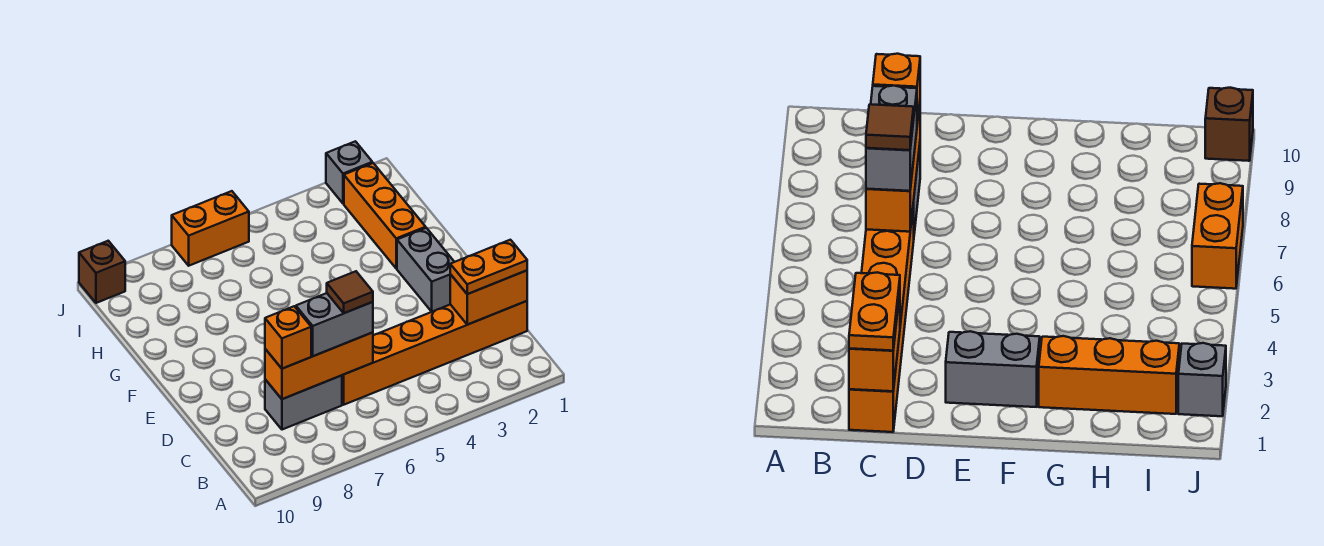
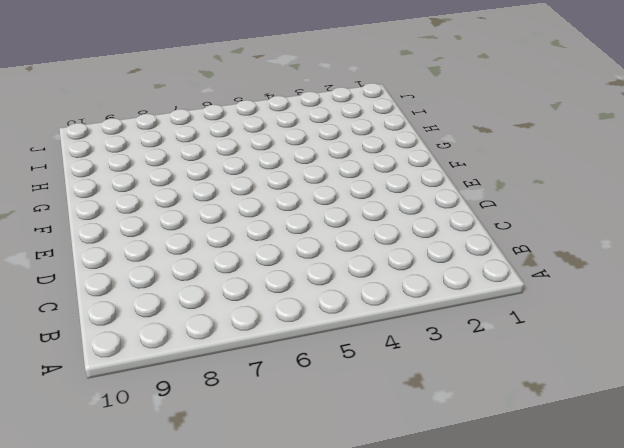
none -> orange 1x6 brick [342,301,527,405]
none -> grey 1x2 brick [265,375,342,430]
none -> grey 1x2 brick [397,228,454,312]

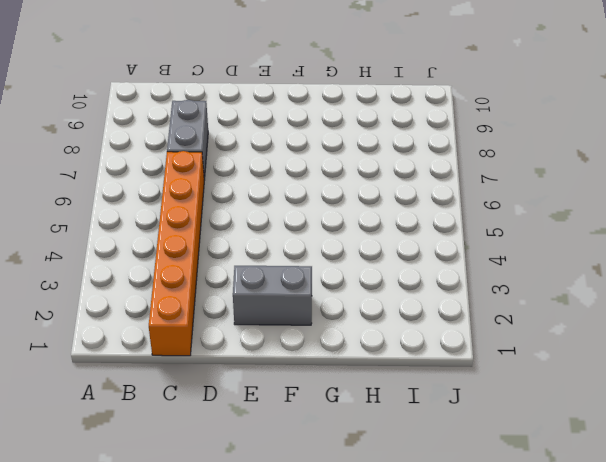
none -> orange 1x3 brick [344,163,426,269]
none -> grey 1x1 brick [326,141,372,204]
none -> orange 1x2 brick [172,191,249,266]

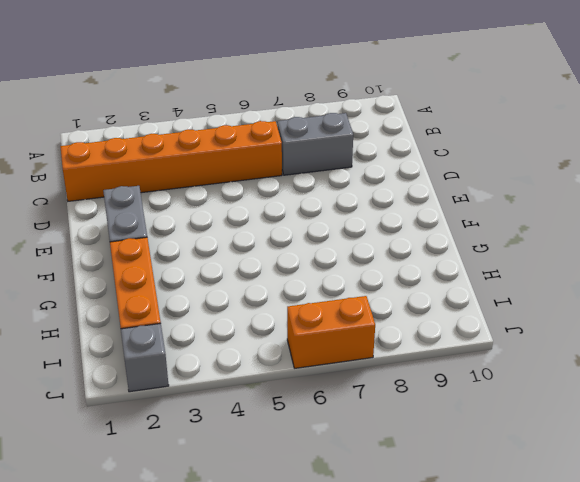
none -> brown 1x1 brick [79,241,125,303]
none -> orange 1x2 brick [450,271,527,325]
none -> orange 1x3 brick [265,332,373,399]

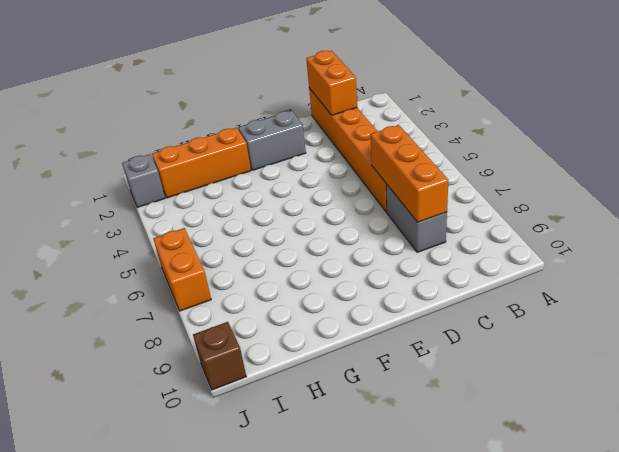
none -> orange 1x2 plate [450,240,527,294]
none -> grey 1x2 brick [296,293,373,356]
none -> orange 1x1 brick [265,306,311,369]

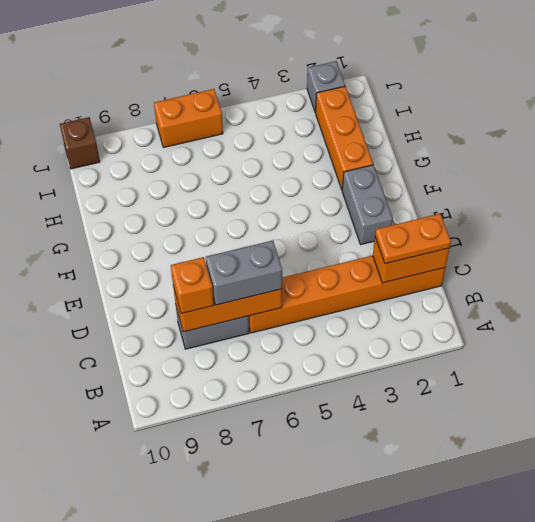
none -> brown 1x1 tile [327,271,373,313]

